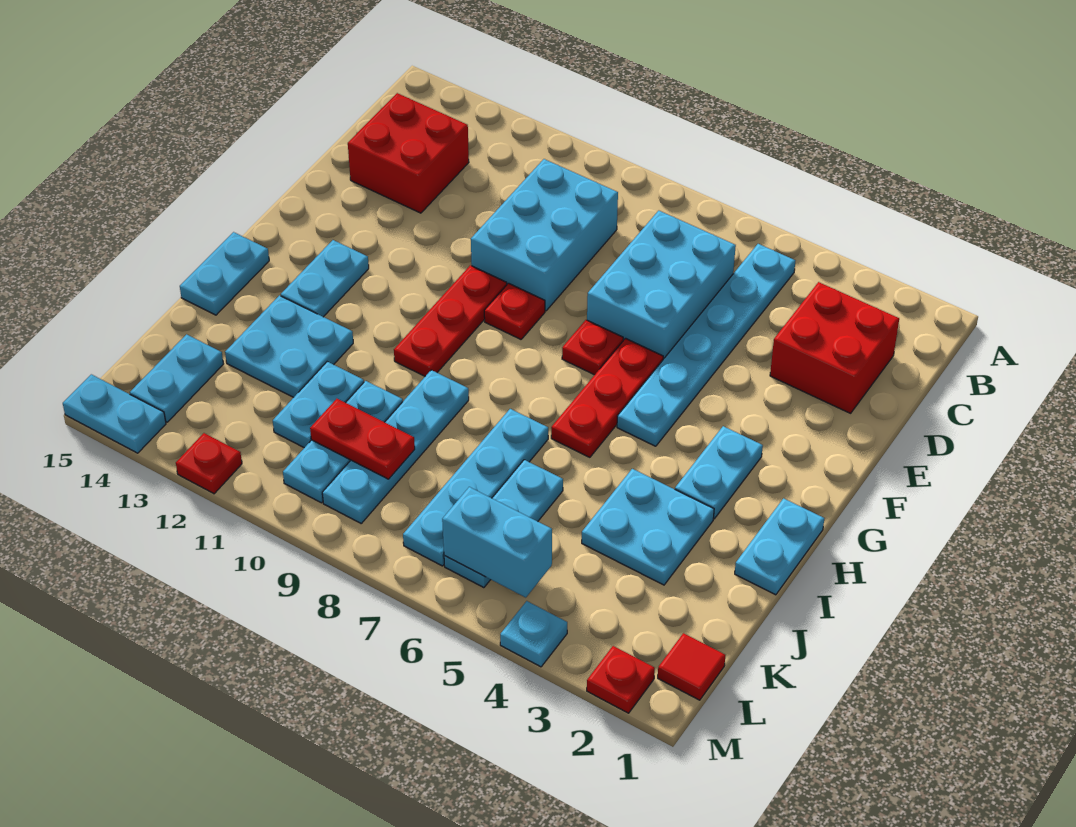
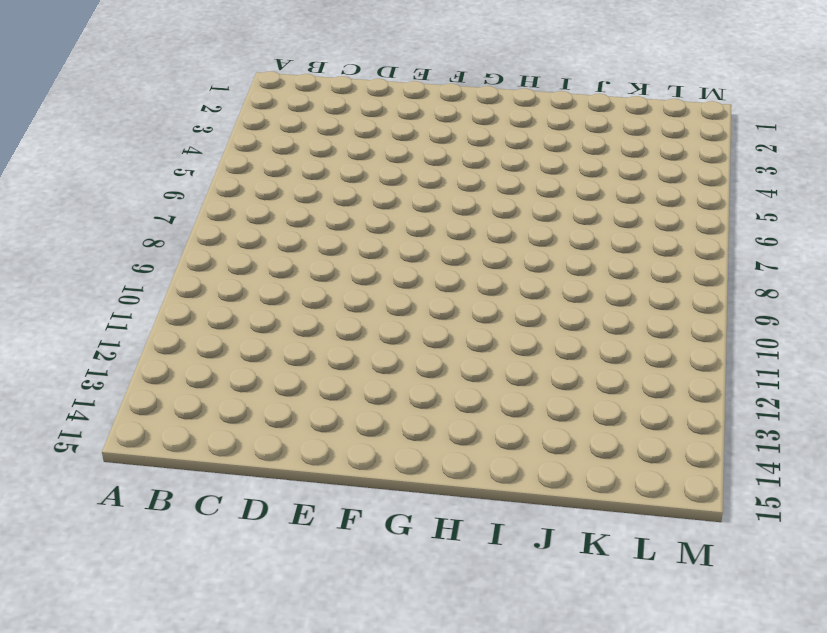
none -> cyan 1x6 plate [617,244,795,446]
none -> red 2x2 brick [770,282,899,413]
none -> cyan 2x3 brick [587,211,736,359]

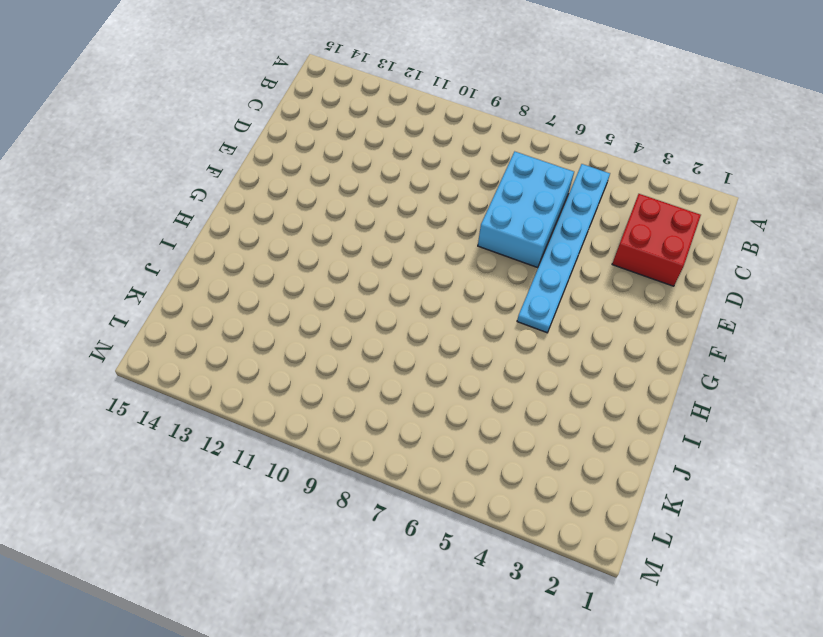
none -> cyan 2x3 brick [471,159,618,311]
none -> red 2x2 brick [348,93,469,213]
none -> red 1x3 plate [551,338,663,457]

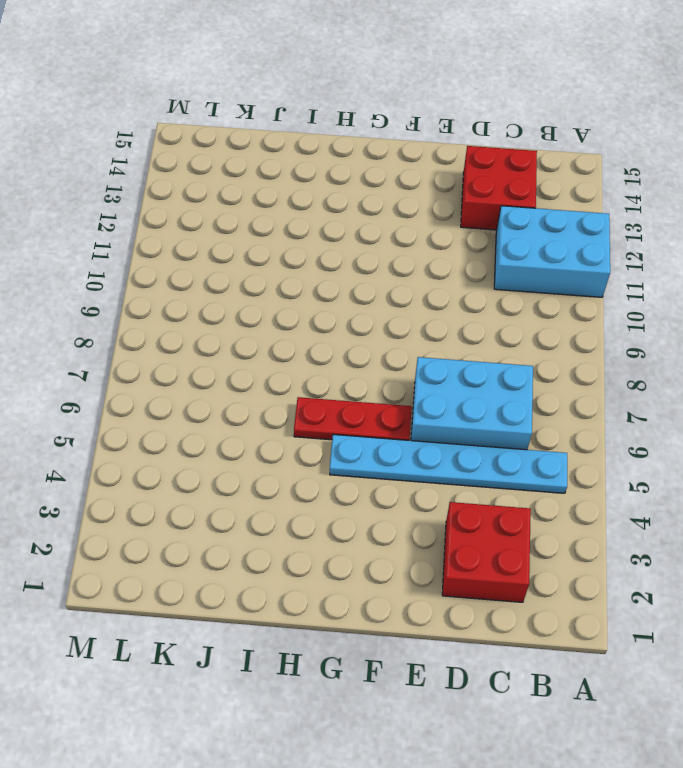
cyan 2x3 brick [494,206,610,297] -> cyan 2x3 brick moved to [471,159,618,311]
none -> red 1x1 plate [562,320,623,375]
none -> red 1x1 plate [484,283,545,339]
none -> red 1x3 plate [394,265,507,376]

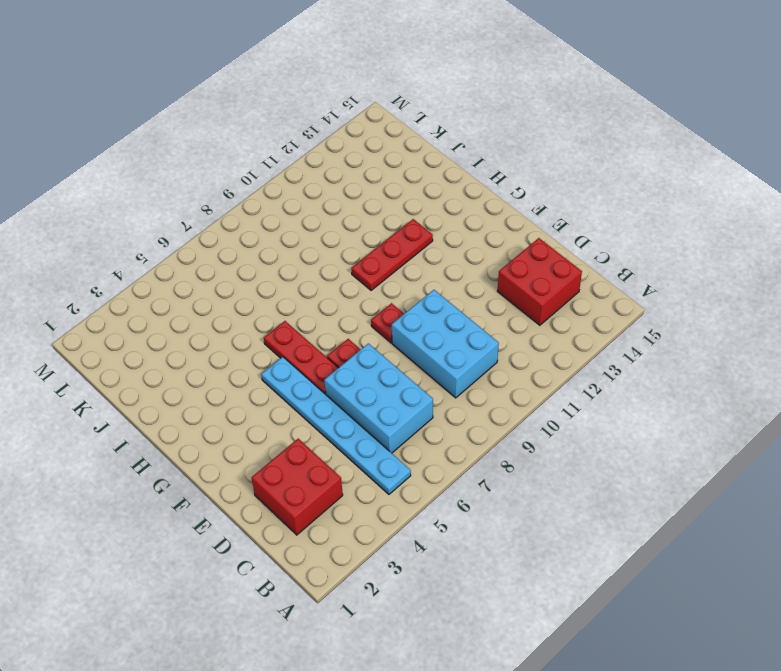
red 1x3 plate [351,219,433,290] -> red 1x3 plate turned to [394,265,507,376]
none -> cyan 1x2 plate [675,426,763,519]
none -> cyan 1x2 plate [281,240,369,317]
none -> cyan 1x2 plate [735,498,824,595]

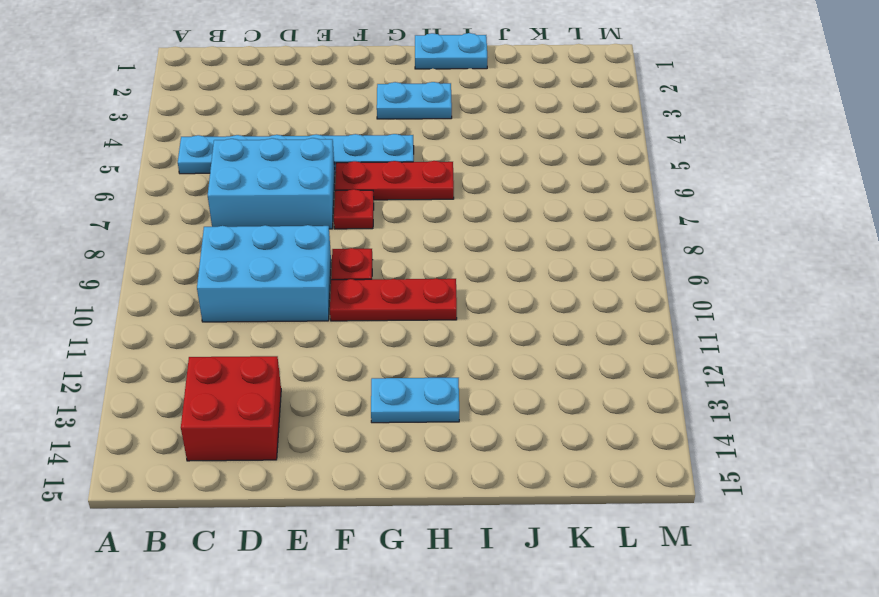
none -> red 2x2 brick [770,282,899,413]
none -> cyan 1x2 plate [180,232,269,315]
none -> cyan 2x2 plate [582,469,714,585]

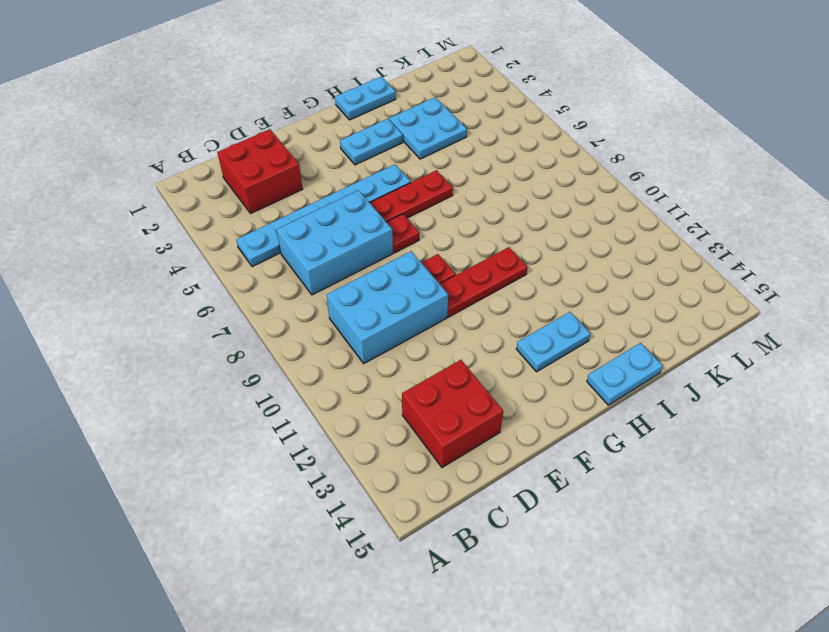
none -> cyan 1x4 plate [403,409,548,566]
none -> cyan 1x4 plate [322,370,469,523]
none -> cyan 2x2 plate [225,295,353,397]

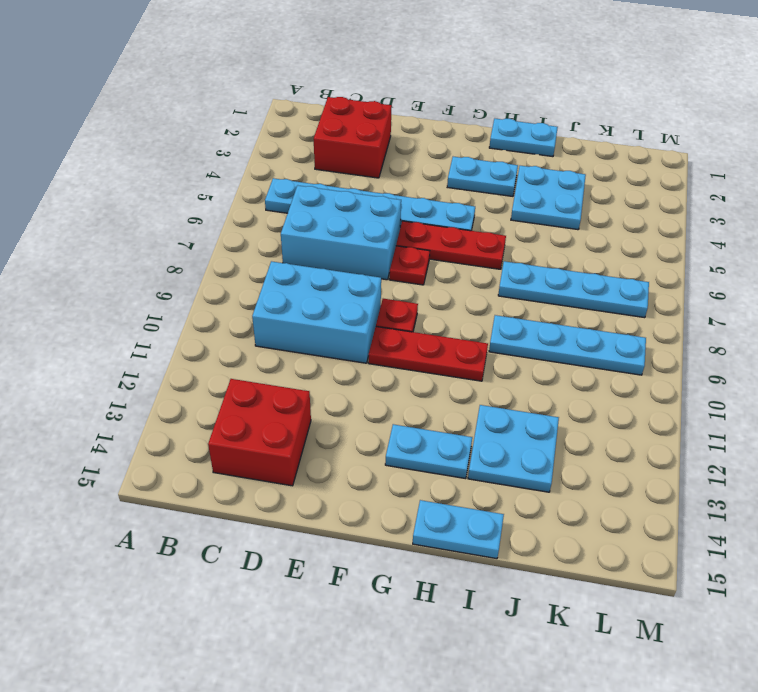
none -> cyan 1x3 plate [444,460,563,588]
none -> cyan 1x3 plate [283,381,403,503]
none -> cyan 1x2 plate [273,362,364,448]

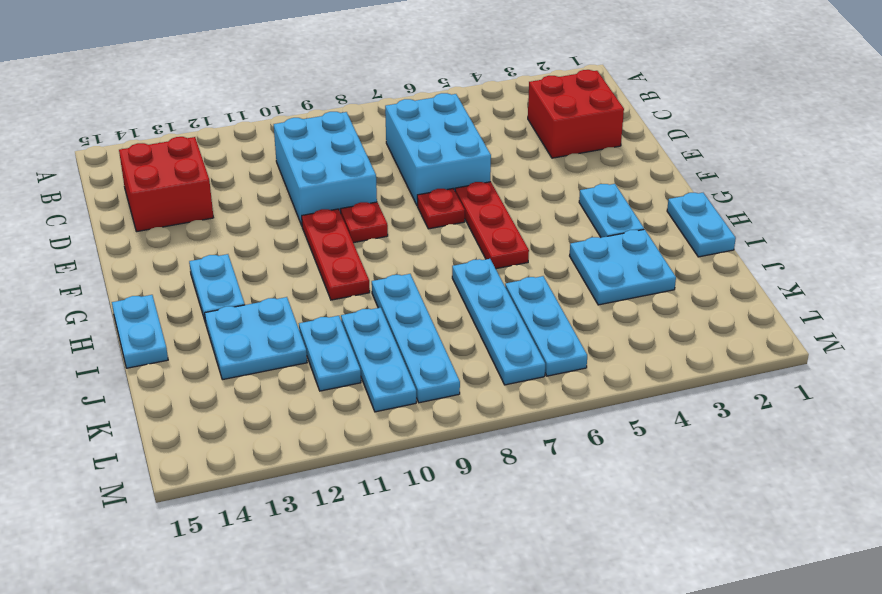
none -> cyan 1x6 plate [617,244,795,446]
none -> cyan 1x2 plate [130,334,223,422]
none -> red 1x1 tile [658,633,725,700]

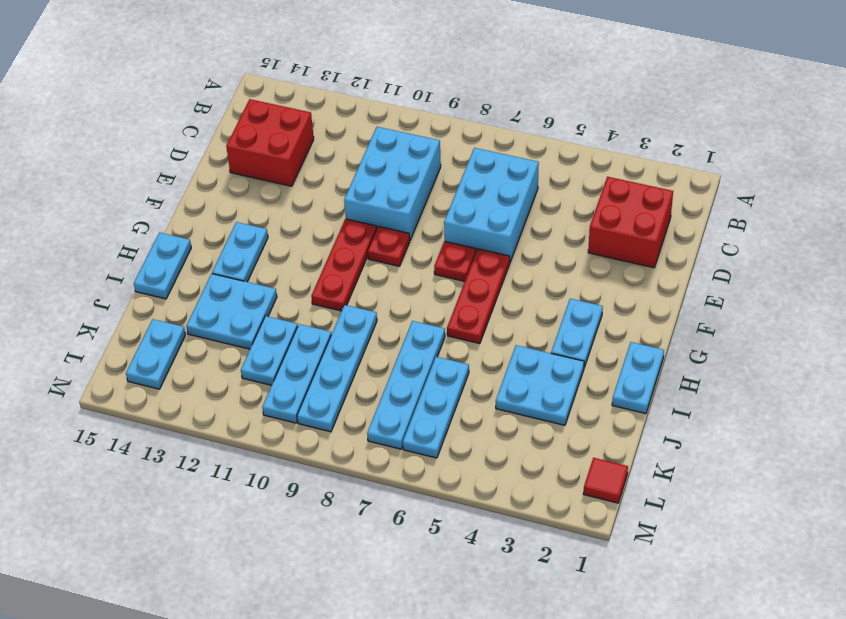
none -> cyan 1x6 plate [617,244,795,446]
none -> red 1x1 plate [587,646,655,713]
none -> cyan 1x1 plate [500,601,567,667]

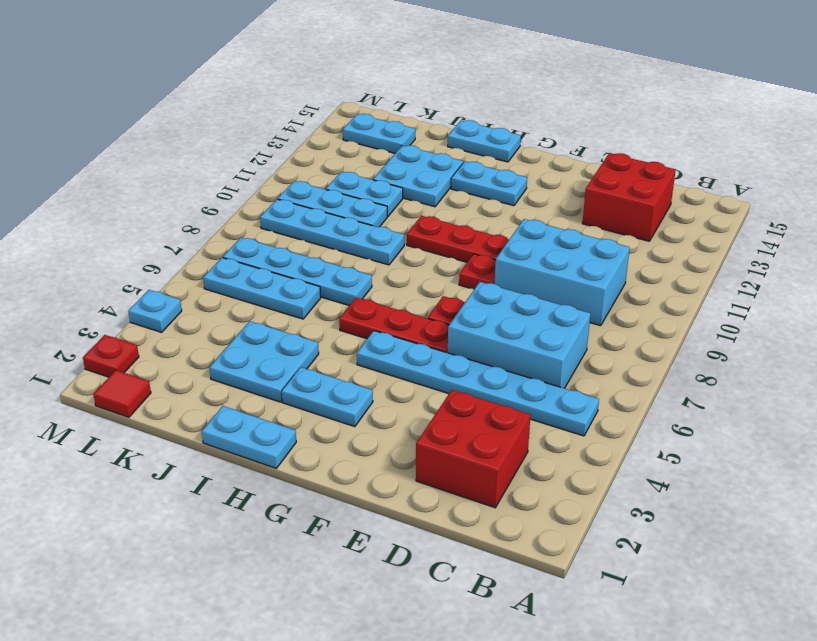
none -> red 1x1 plate [176,433,242,494]
none -> cyan 1x2 plate [63,374,166,453]
none -> red 1x2 plate [310,399,415,479]

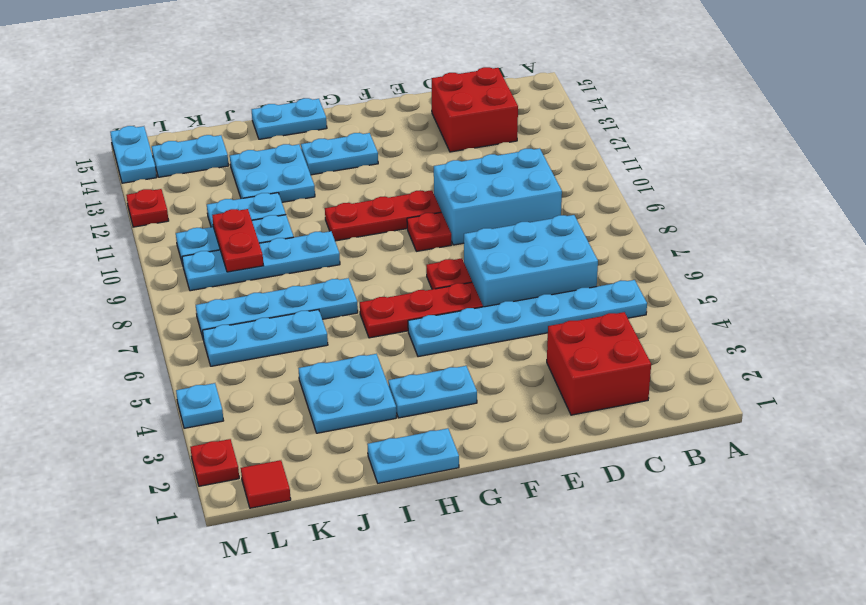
none -> cyan 1x2 brick [442,487,552,598]

